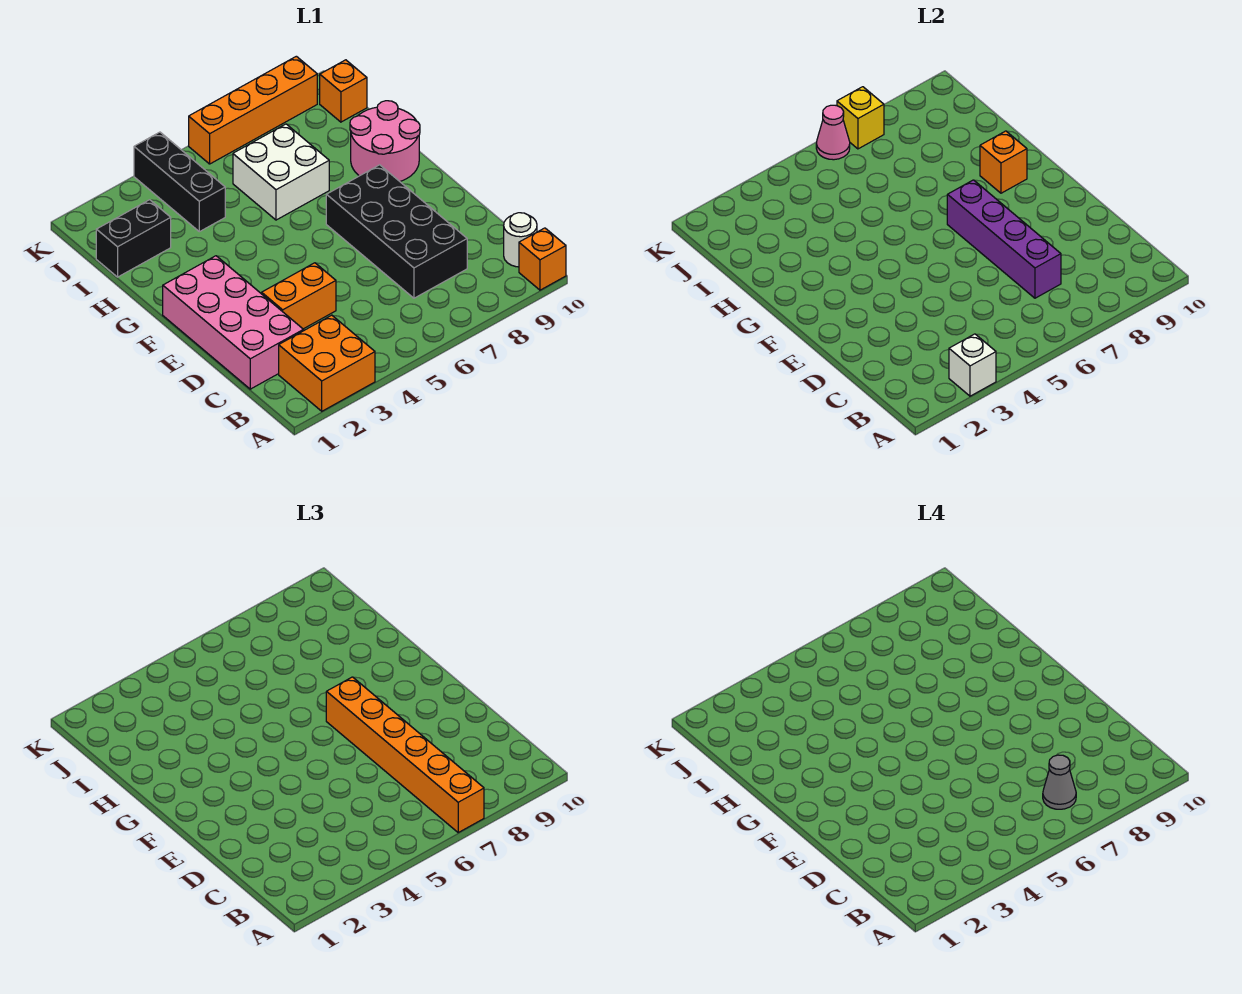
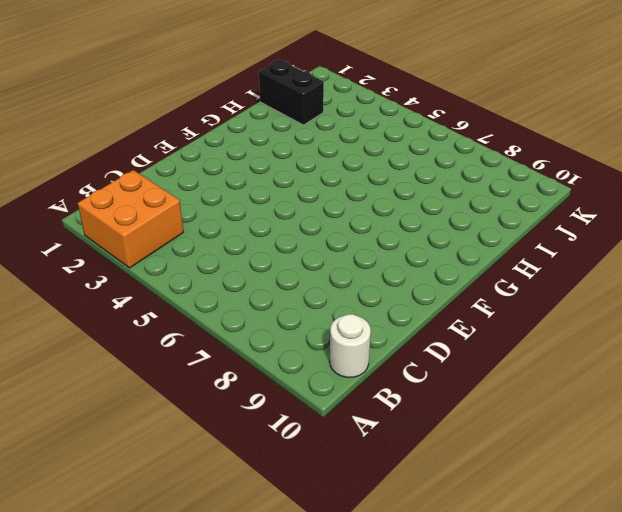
none -> orange 1x1 brick [519,228,566,290]
none -> pink 2x4 brick [163,256,304,389]
none -> black 2x4 brick [326,165,467,298]

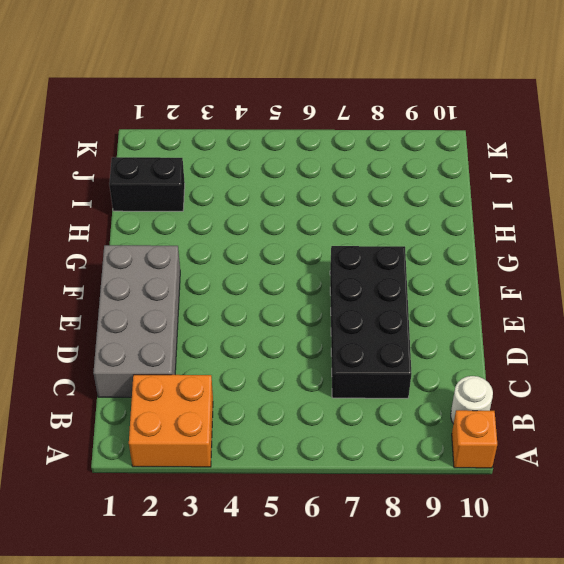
grey 2x4 brick [93,245,180,397] -> pink 2x4 brick [163,256,304,389]
none -> orange 1x2 brick [262,263,336,329]
none -> pink 2x2 round brick [350,101,420,181]
none -> white 2x2 brick [233,124,329,220]

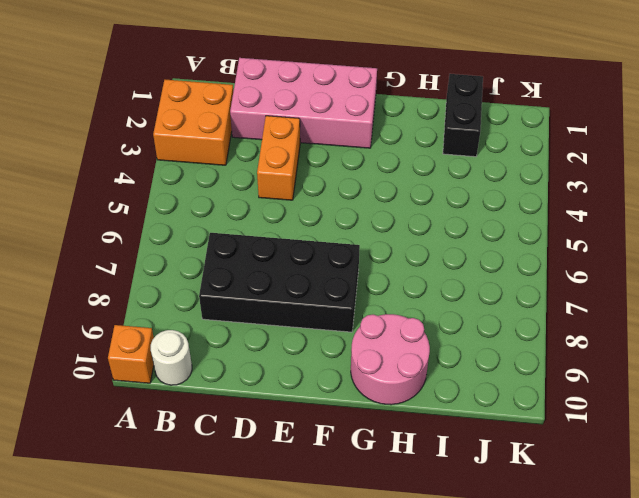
none -> white 2x2 brick [233,124,329,220]
none -> black 1x3 brick [134,132,225,232]
none -> orange 1x1 brick [320,60,367,122]

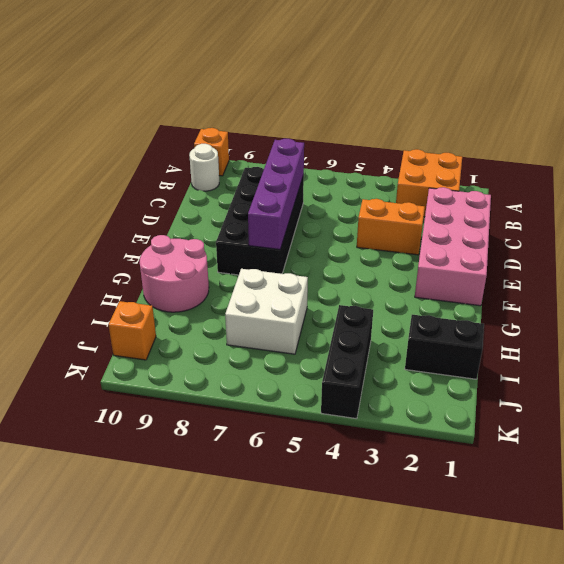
none -> orange 1x4 brick [189,56,317,164]
none -> white 1x1 brick [949,334,996,396]
none -> orange 1x1 brick [980,131,1027,193]

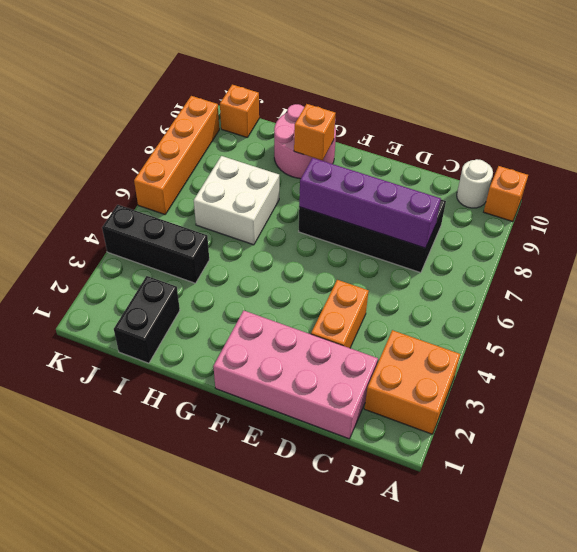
none -> white 1x1 brick [949,334,996,396]
none -> pink 1x1 cone [816,105,850,160]
none -> yellow 1x1 brick [837,87,884,149]

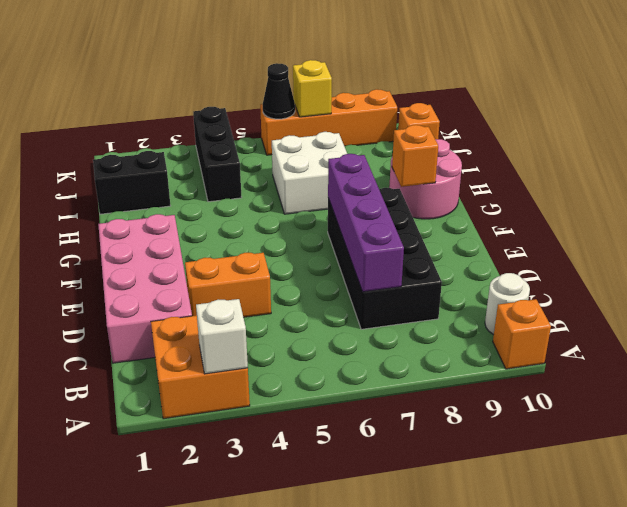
black 1x1 cone [263,63,295,119] -> pink 1x1 cone [816,105,850,160]
none -> orange 1x6 brick [326,677,484,832]
none -> grey 1x1 cone [1043,755,1076,809]

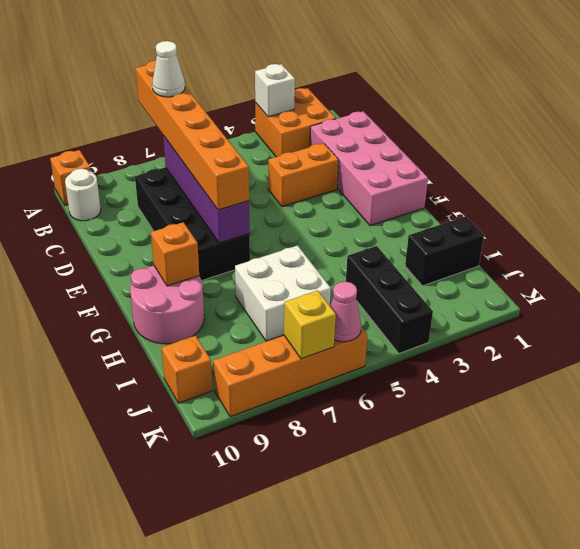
white 1x1 cone [152,41,185,97] -> grey 1x1 cone [1043,755,1076,809]

